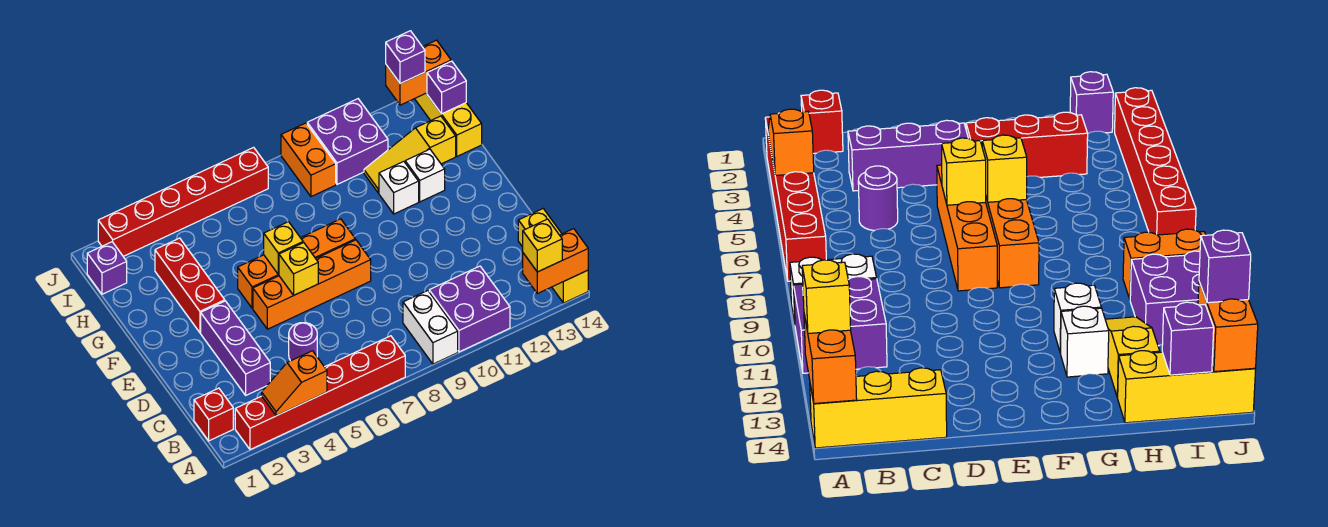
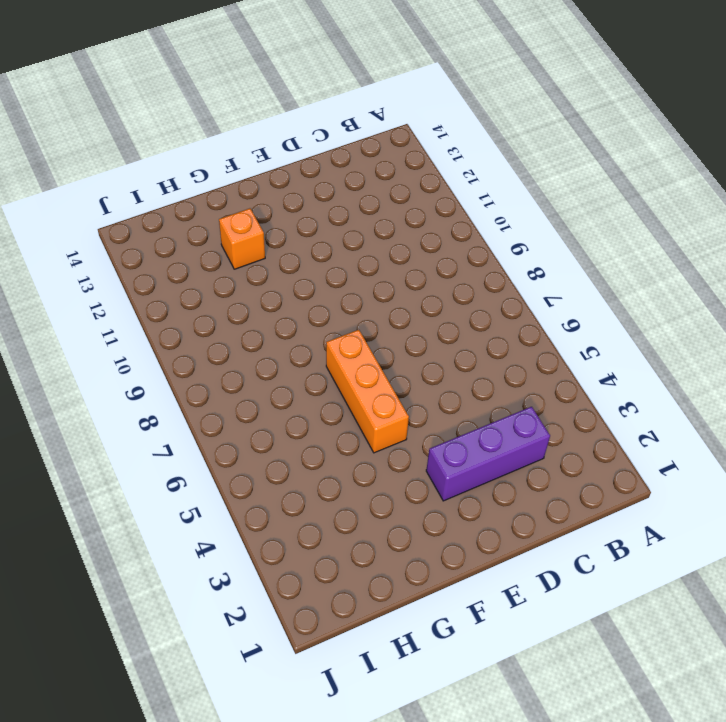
orange 1x3 brick [326,330,409,453] -> orange 1x4 brick [238,219,355,308]
orange 1x1 brick [219,208,265,269] -> white 1x1 brick [405,149,445,202]
none -> red 1x6 brick [235,336,405,450]
none -> white 1x2 brick [403,291,458,364]
none -> purple 2x2 brick [429,266,510,352]

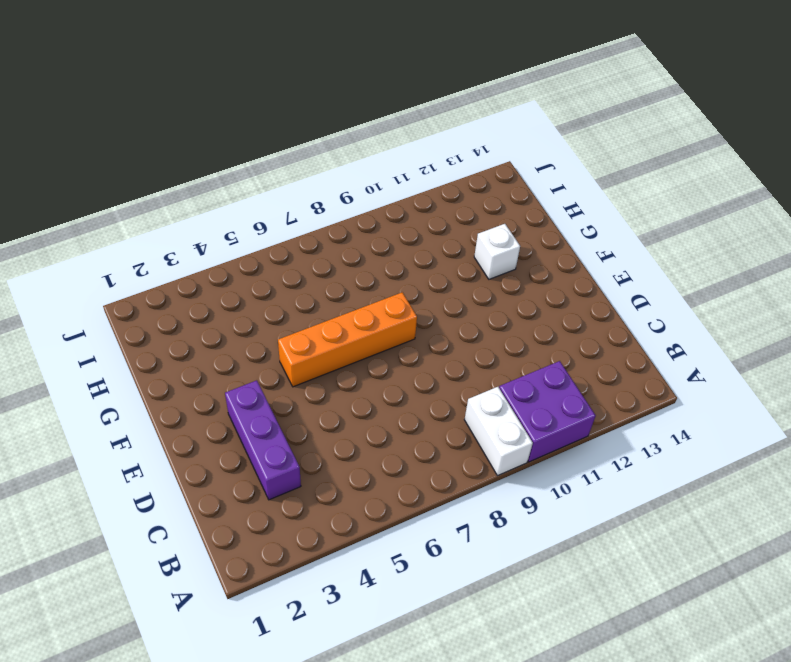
none -> red 1x6 brick [235,336,405,450]
none -> yellow 1x3 brick [518,209,588,303]
none -> red 1x1 brick [194,388,233,441]

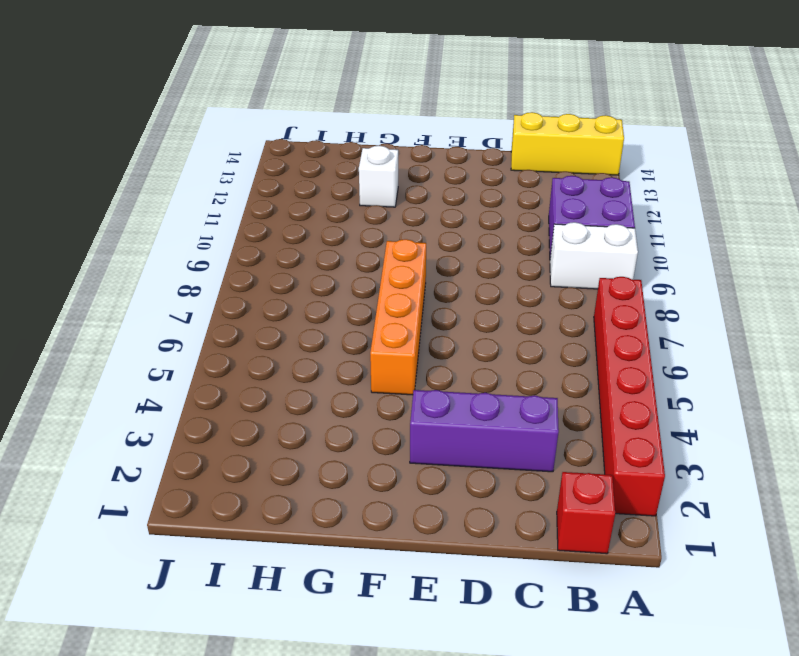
none -> purple 1x1 round brick [289,323,317,361]
none -> orange 1x4 brick [253,240,371,329]
none -> red 1x3 brick [155,238,225,333]

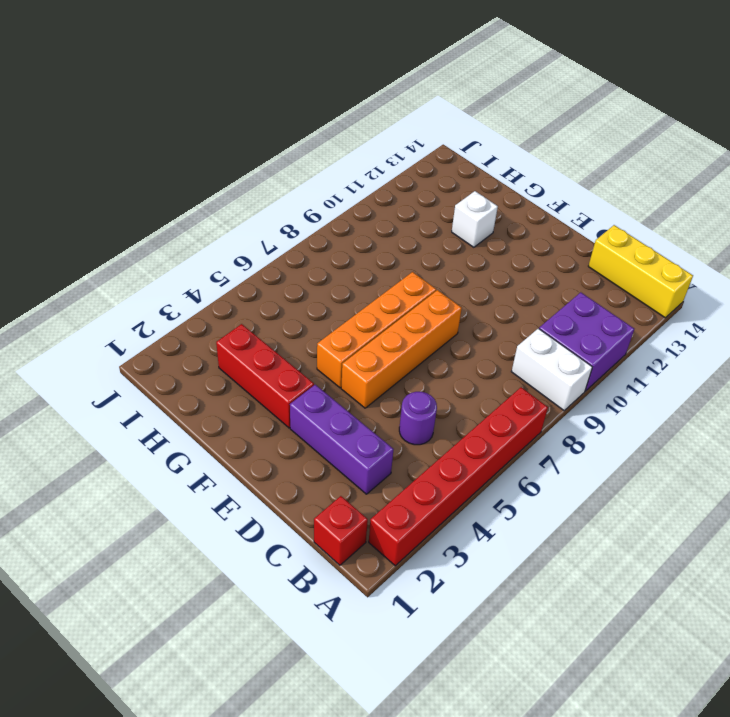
none -> white 1x1 brick [379,161,419,214]
none -> yellow 1x3 slope [364,116,456,193]
none -> yellow 1x3 brick [415,93,482,156]

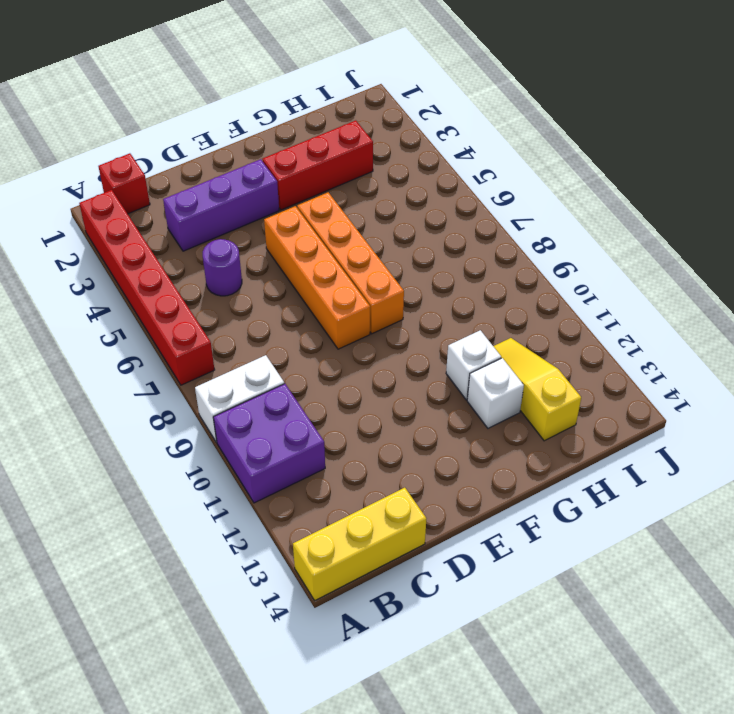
none -> yellow 1x3 brick [415,93,482,156]
none -> purple 1x1 brick [87,242,127,294]
none -> orange 1x2 brick [281,123,336,197]

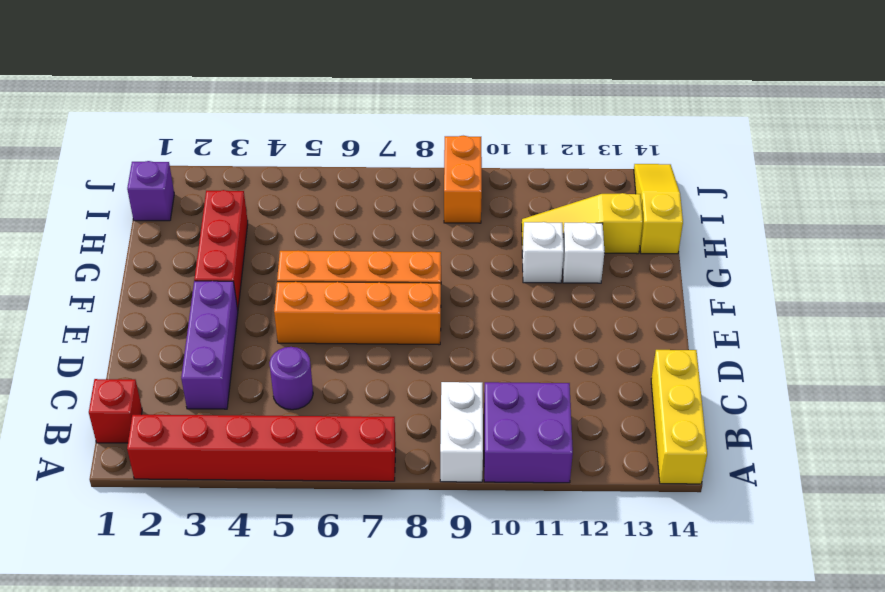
yellow 1x3 slope [634,164,683,254] -> yellow 1x3 brick [415,93,482,156]
none -> purple 2x2 brick [307,99,388,184]
none -> red 1x6 brick [98,147,268,256]
none -> orange 1x2 slope [262,351,327,416]

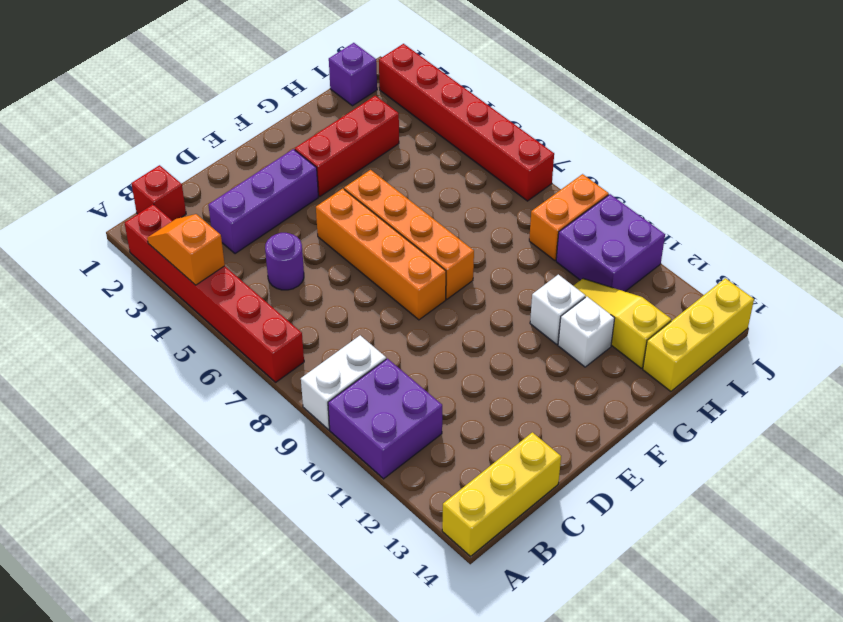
none -> orange 1x2 brick [523,229,588,294]
none -> yellow 1x1 brick [279,243,318,295]
none -> yellow 1x1 brick [264,222,303,274]

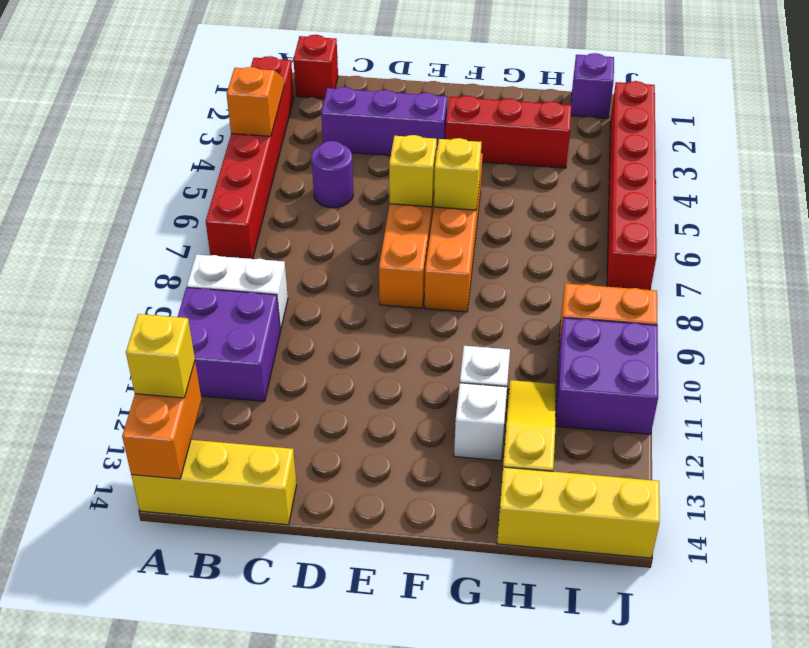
none -> purple 1x1 brick [427,61,466,114]
none -> orange 1x2 brick [386,40,451,105]
none -> purple 1x1 brick [386,31,425,84]

